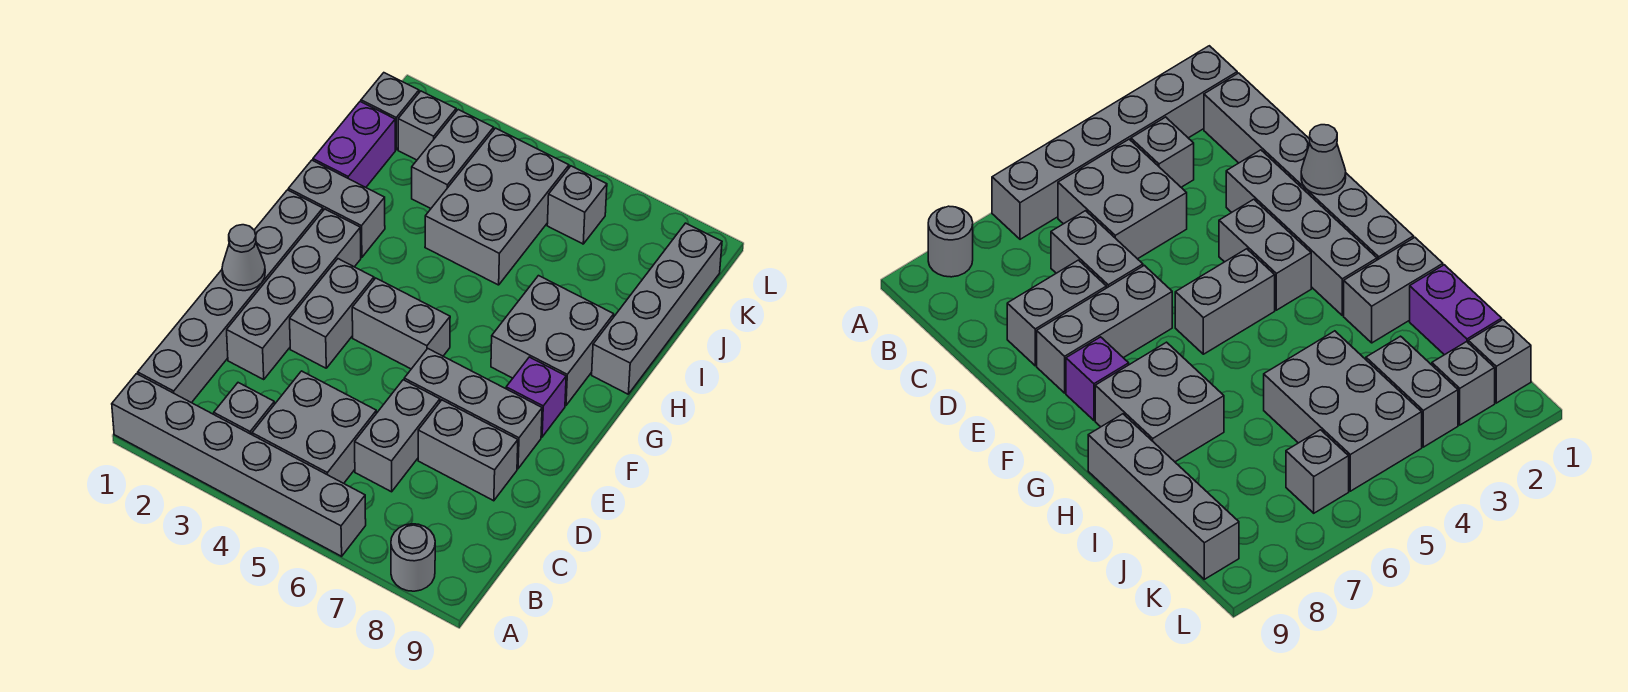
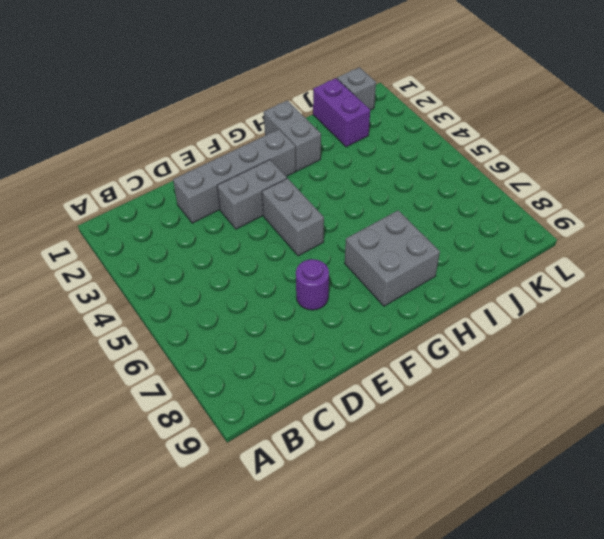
purple 1x1 round brick [296,259,329,310] -> grey 1x3 brick [404,349,542,469]
purple 1x2 brick [313,78,370,147] -> purple 1x2 brick turned to [313,102,395,187]
none -> grey 1x6 brick [112,374,366,556]
none -> grey 1x1 round brick [391,524,435,591]
none -> grey 1x6 brick [138,190,323,403]

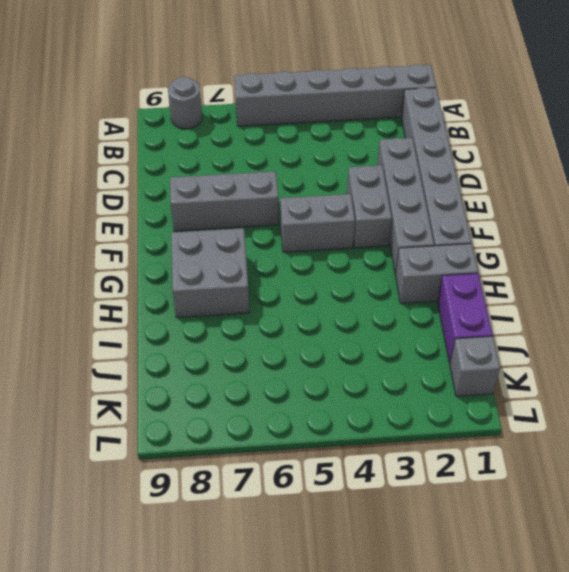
none -> grey 1x1 brick [214,383,274,435]
none -> grey 2x2 brick [252,371,376,483]
none -> grey 1x2 brick [355,380,440,492]

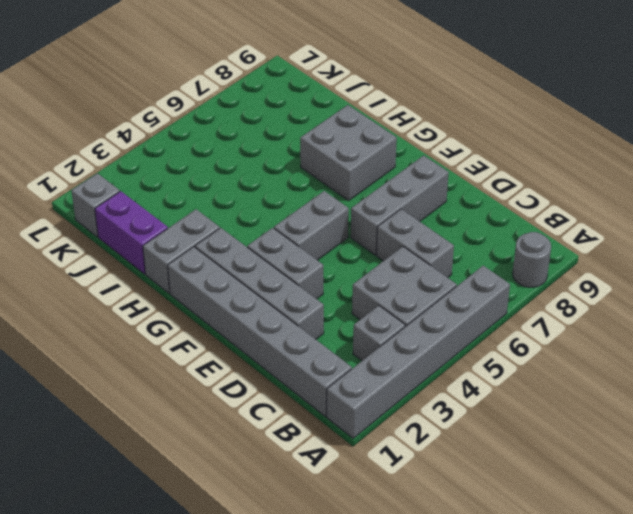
none -> grey 1x2 brick [418,400,518,501]
none -> purple 1x1 brick [506,357,566,437]
none -> grey 1x4 brick [592,223,722,394]

